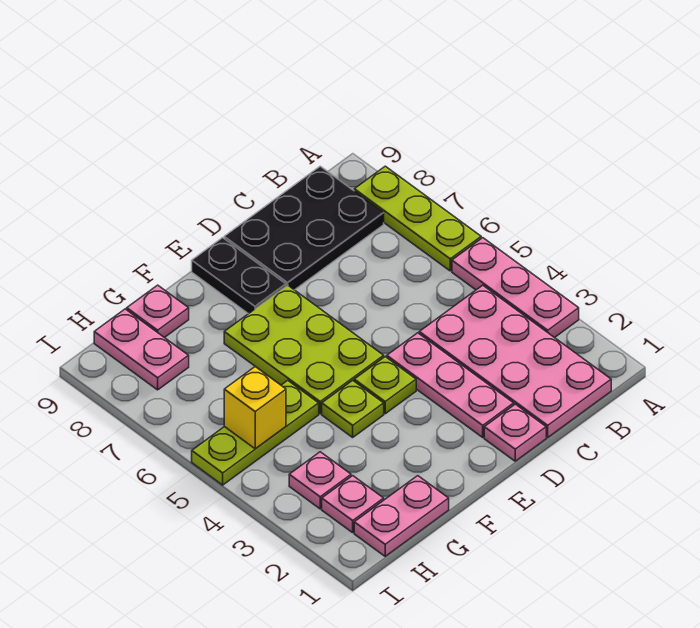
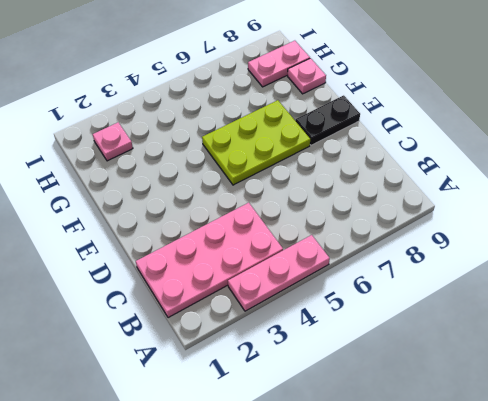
none -> lime 1x3 plate [354,166,481,271]
none -> black 2x3 plate [224,166,384,290]
none -> pink 1x1 plate [484,404,546,461]

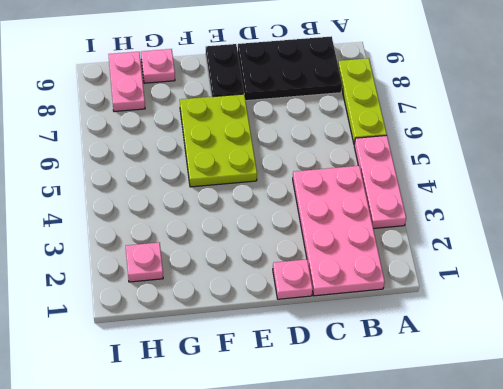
none -> pink 1x3 plate [387,333,514,437]
none -> lime 1x1 plate [354,357,416,414]
none -> lime 1x1 plate [322,380,384,437]

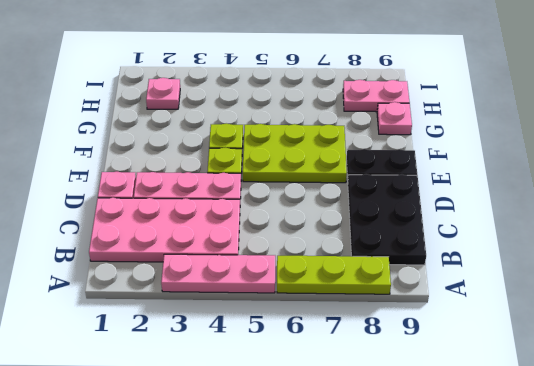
none -> pink 1x2 plate [354,476,449,556]
none -> lime 1x3 plate [192,380,319,485]
none -> pink 1x1 plate [289,452,351,509]

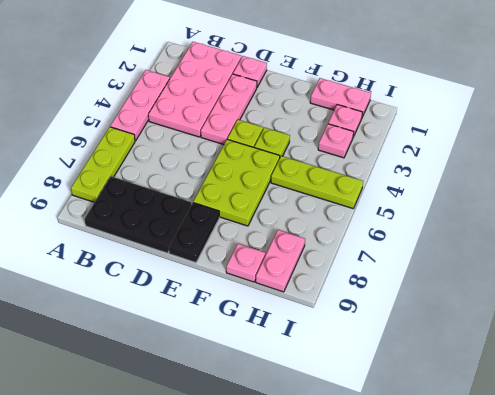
none -> yellow 1x1 brick [224,367,286,449]

